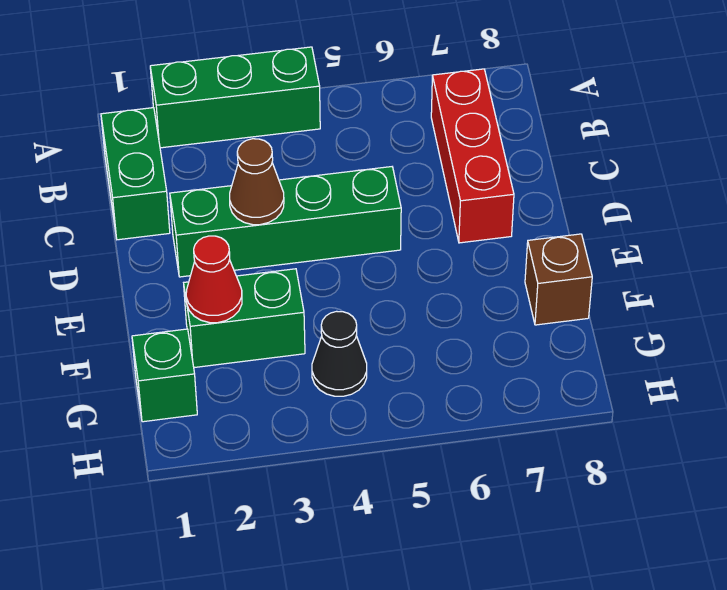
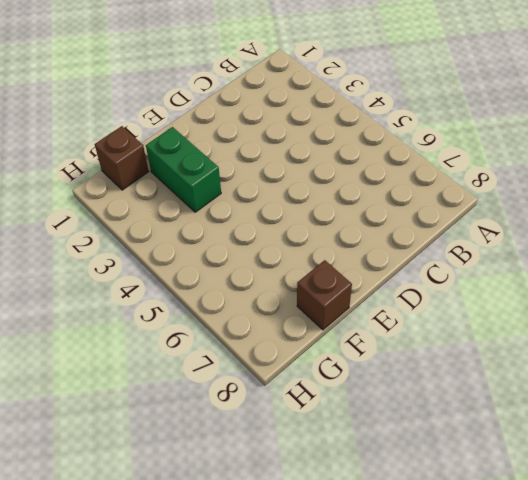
brown 1x1 brick [95,126,149,190] -> green 1x1 brick [132,329,197,422]
none -> green 1x3 brick [150,47,320,148]
none -> green 1x2 brick [101,108,170,240]

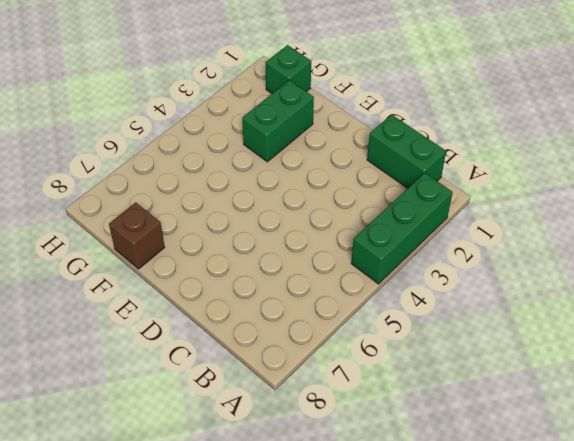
none -> red 1x3 brick [431,69,514,243]
none -> green 1x4 brick [170,167,401,277]

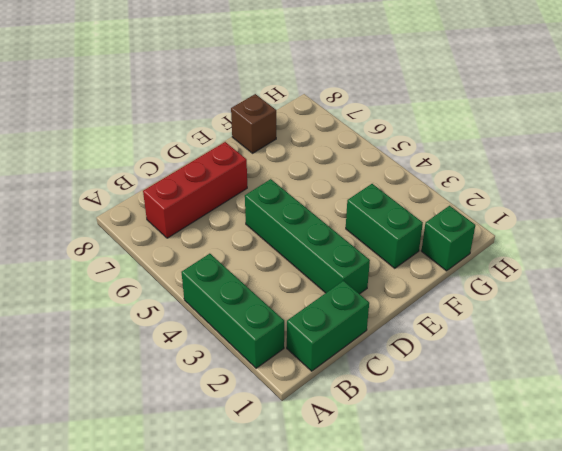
none -> black 1x1 cone [312,311,367,396]
none -> brown 1x1 cone [230,139,284,225]

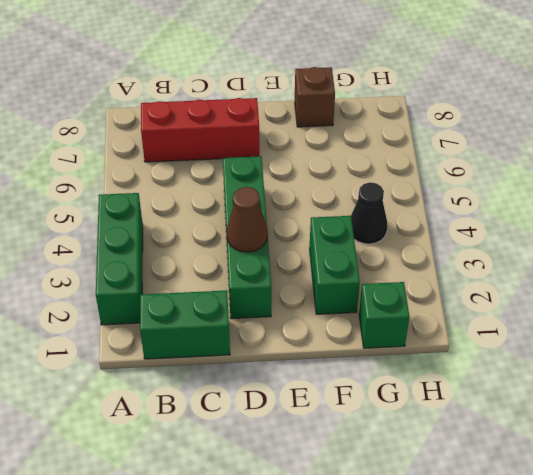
none -> red 1x1 cone [186,236,242,323]

